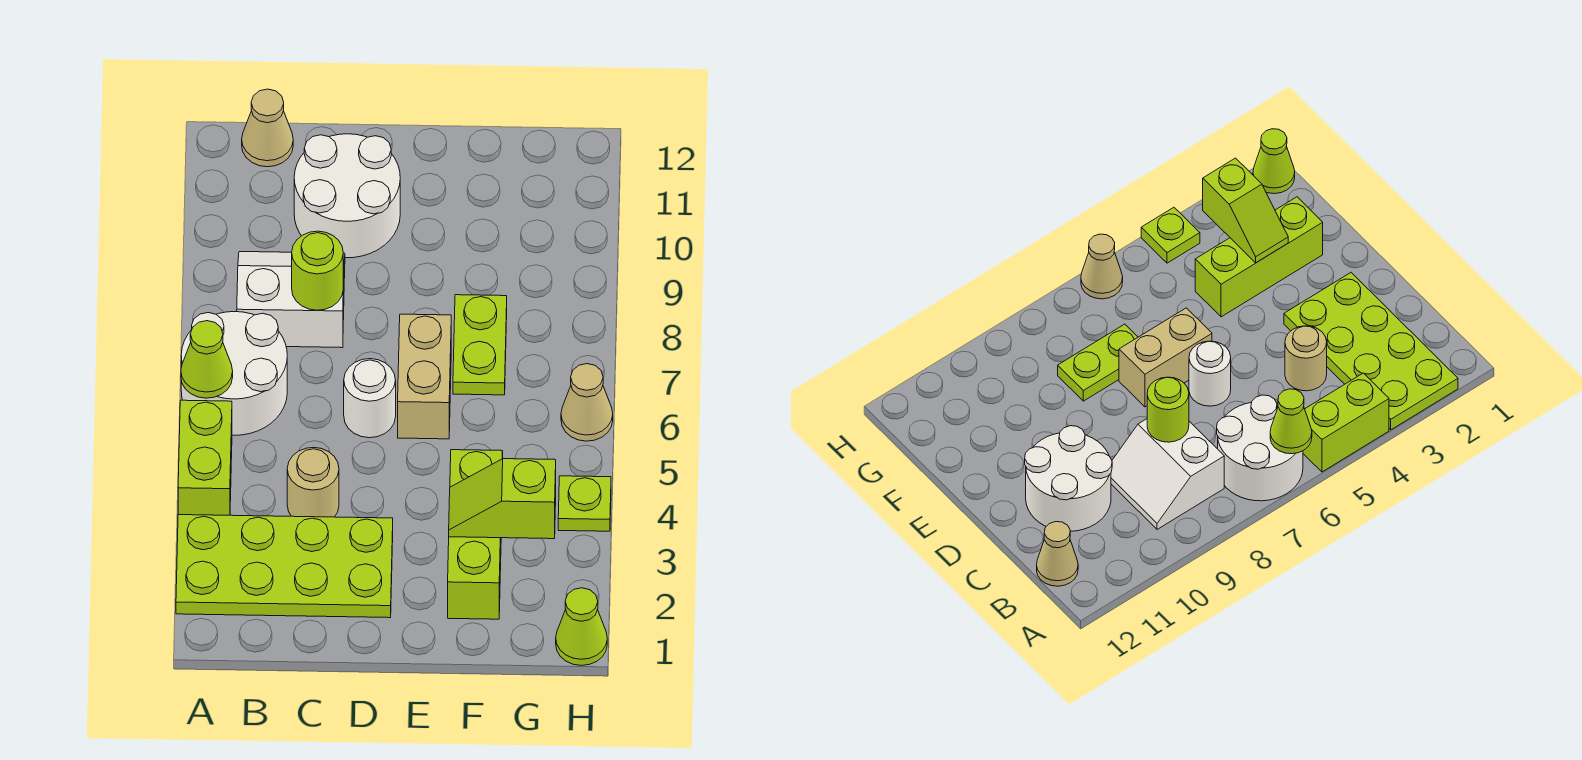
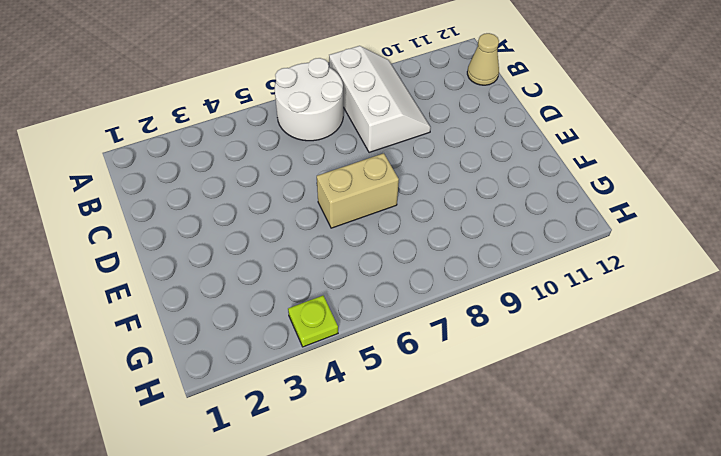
white 2x3 slope [329,46,431,153] -> white 2x2 slope [237,252,345,348]
none -> lime 2x4 plate [176,515,393,618]
none -> lime 1x2 brick [178,400,232,515]
none -> tan 1x1 round brick [287,447,339,517]

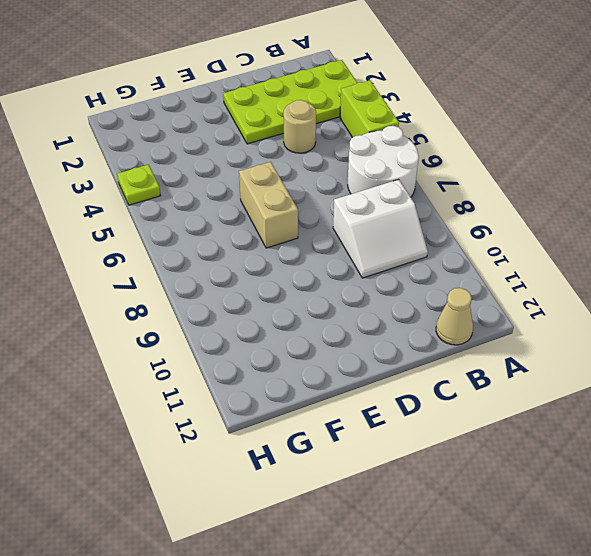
none -> white 2x2 round brick [294,134,400,258]
none -> white 1x1 round brick [344,359,396,438]
none -> lime 1x3 brick [448,450,503,619]

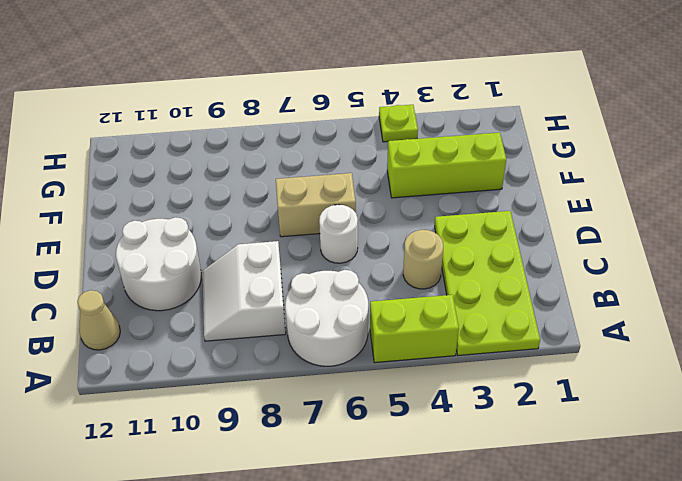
none -> lime 1x2 plate [453,295,507,395]
none -> lime 1x1 cone [556,588,607,665]
none -> tan 1x1 cone [561,364,613,441]

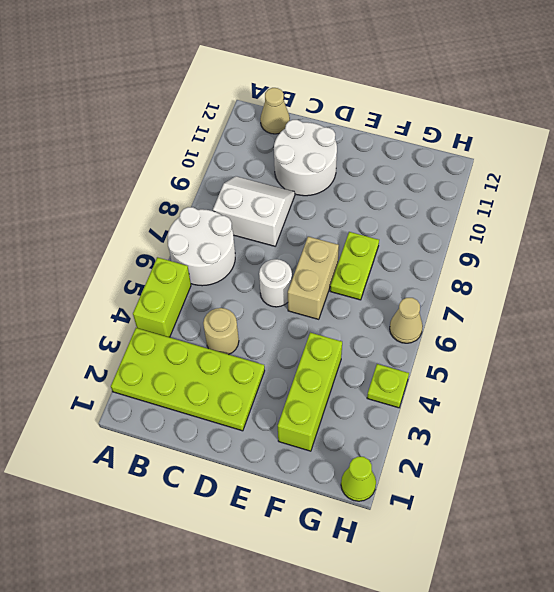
none -> lime 1x1 cone [181,321,233,398]
none -> lime 1x1 round brick [292,231,343,310]
none -> lime 1x2 slope [449,459,556,539]

